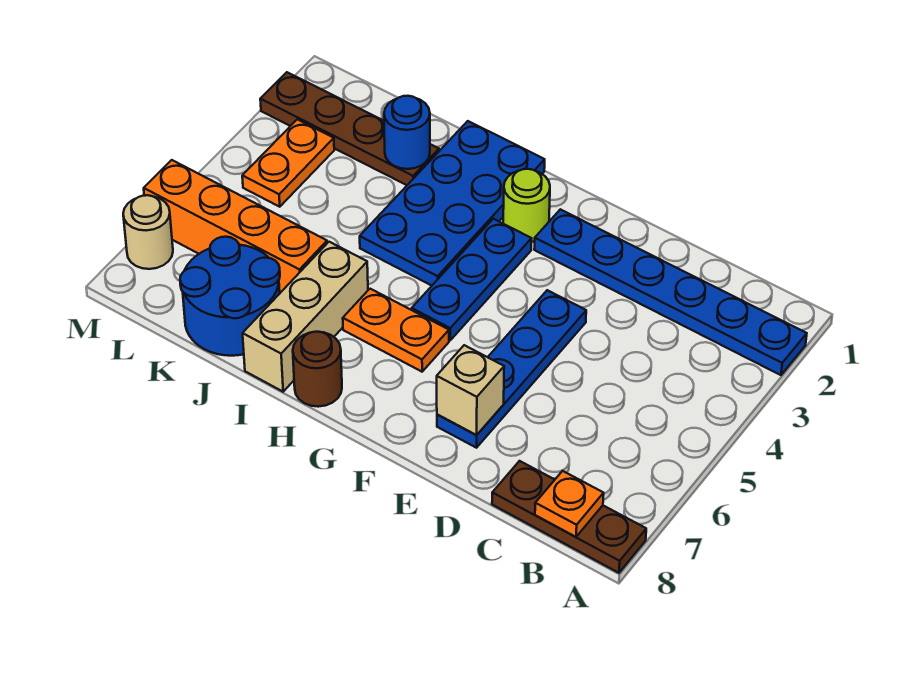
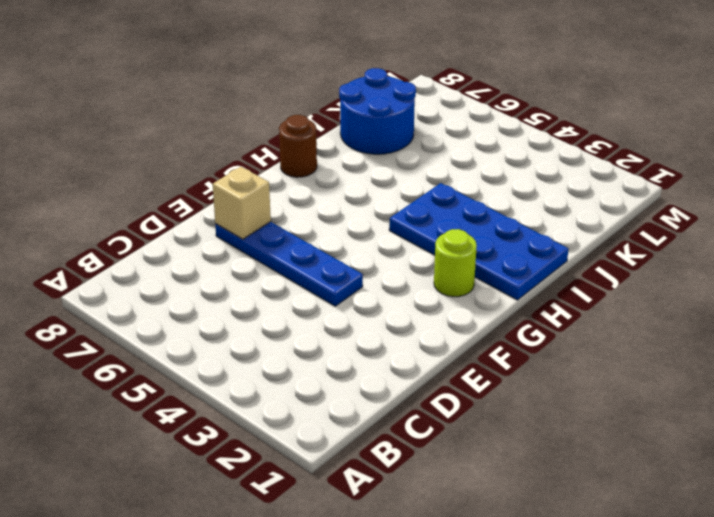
none -> blue 1x6 plate [534,209,807,375]
none -> brown 1x3 plate [492,461,646,573]
none -> blue 1x3 plate [412,219,532,340]

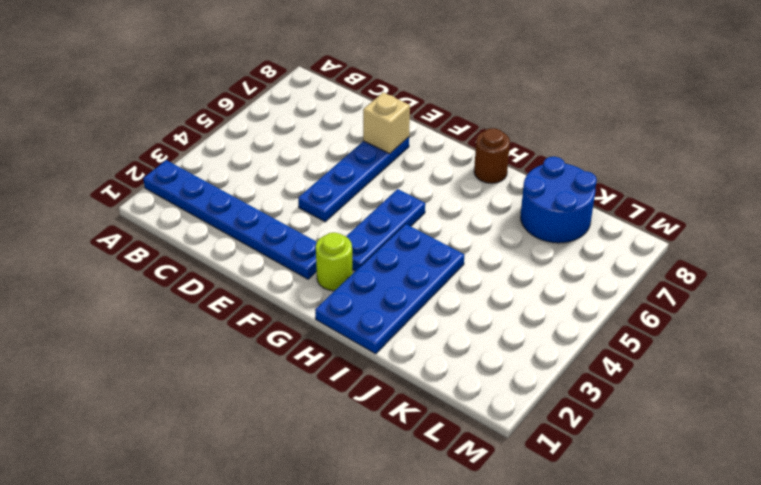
none -> brown 1x3 plate [492,461,646,573]
none -> orange 1x2 plate [343,289,449,372]
none -> tan 1x3 brick [243,242,368,392]

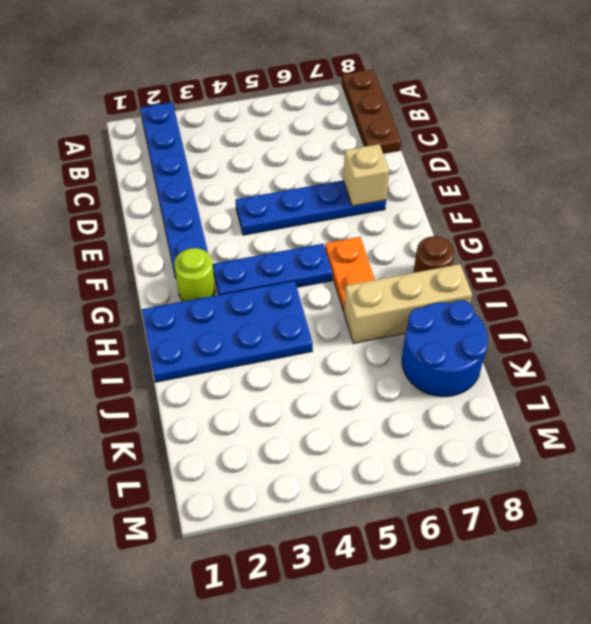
none -> brown 1x4 plate [260,72,439,185]
none -> orange 1x4 brick [144,160,327,293]
none -> orange 1x2 plate [242,119,334,207]

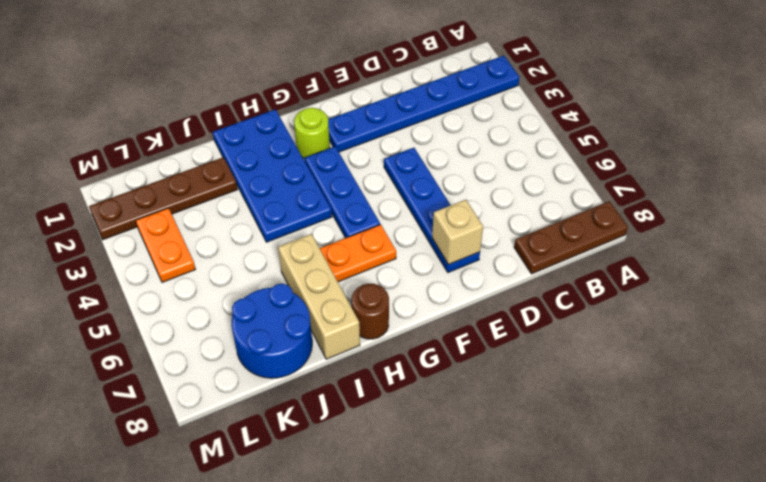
none -> orange 1x4 brick [144,160,327,293]
none -> tan 1x1 round brick [123,195,173,269]
none -> orange 1x1 plate [535,471,604,537]

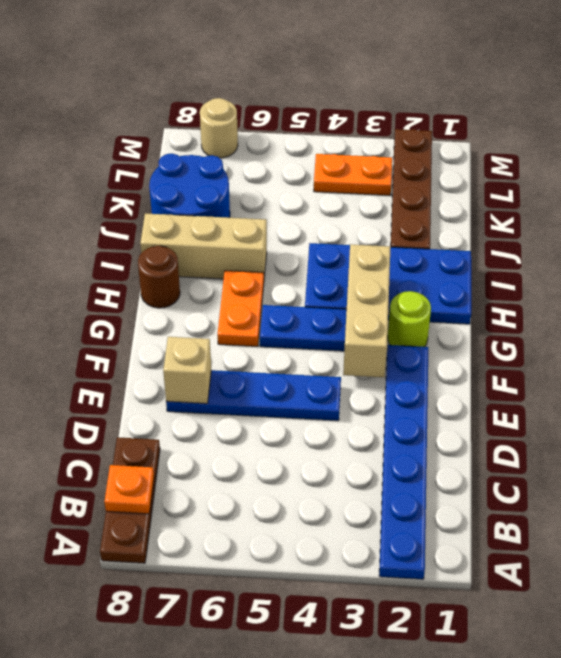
tan 1x3 brick [343,244,391,377] -> none
none -> orange 1x4 brick [144,160,327,293]
none -> blue 1x1 round brick [384,96,430,169]

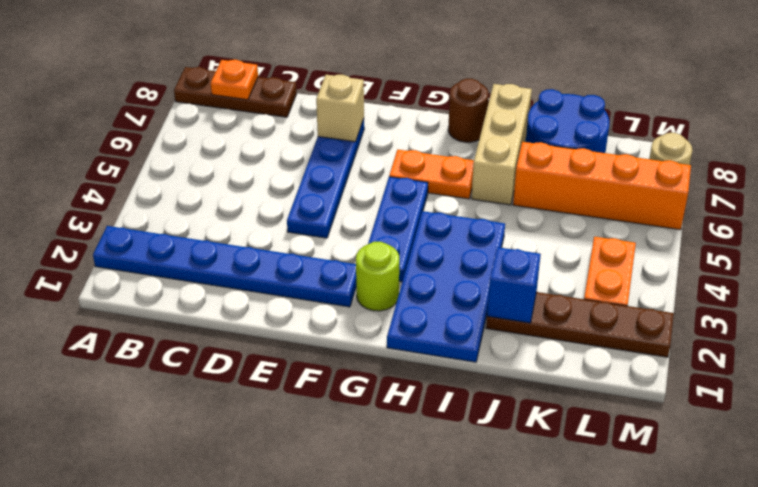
blue 1x1 brick [487,247,541,323] -> blue 1x1 round brick [384,96,430,169]

